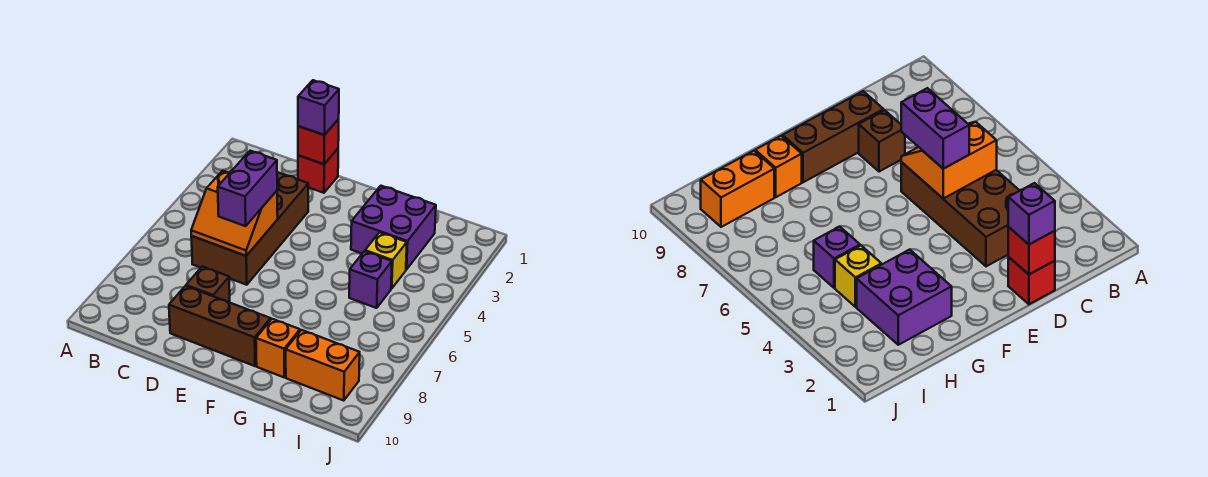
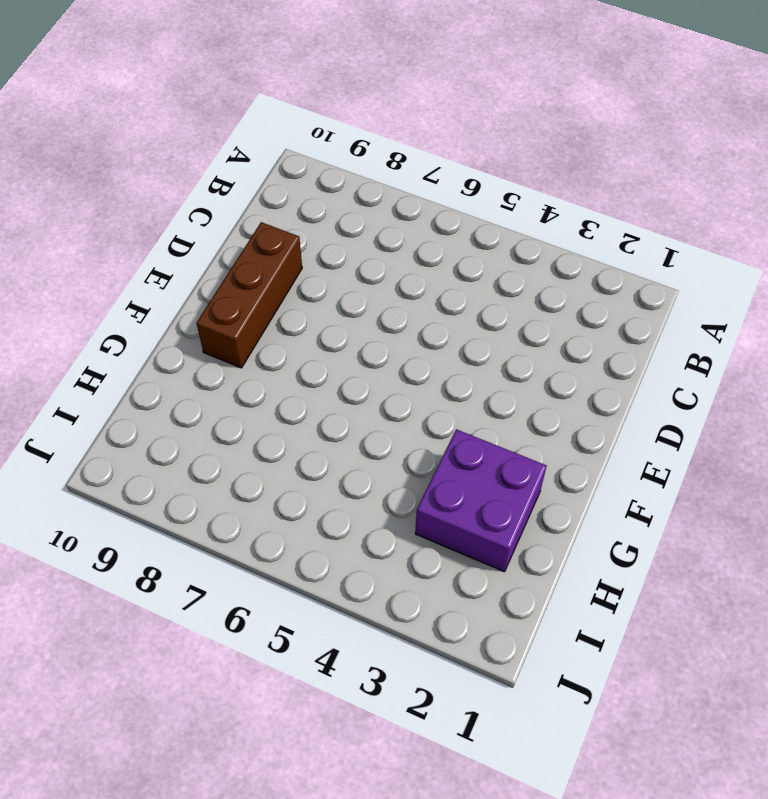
none -> brown 2x4 brick [191,172,308,285]
none -> red 1x1 brick [298,149,338,193]
none -> brown 1x1 brick [186,266,230,302]

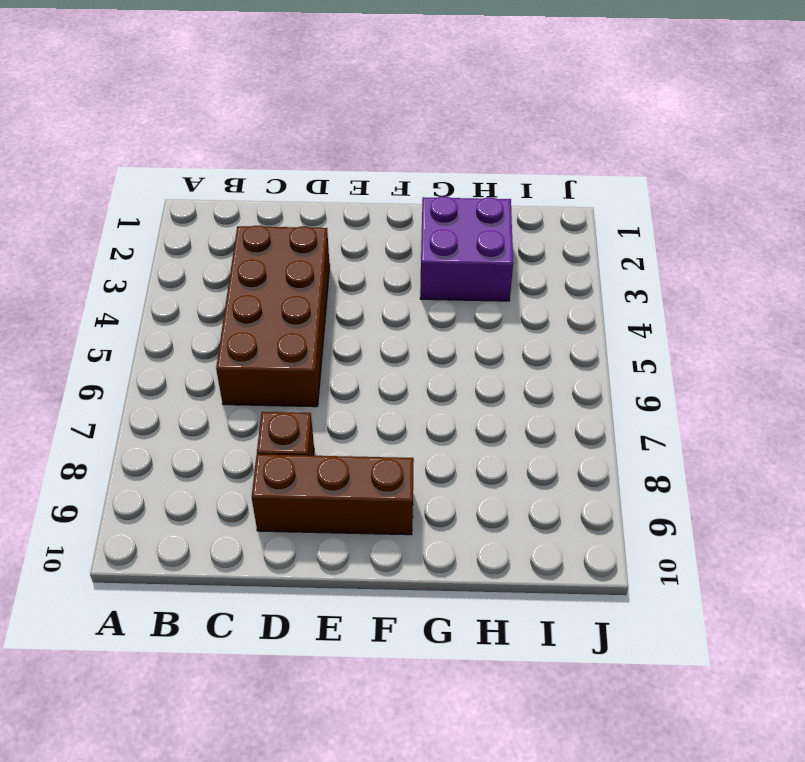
none -> red 1x1 brick [298,149,338,193]
none -> orange 1x1 brick [256,319,300,377]
none -> yellow 1x1 brick [365,232,407,289]

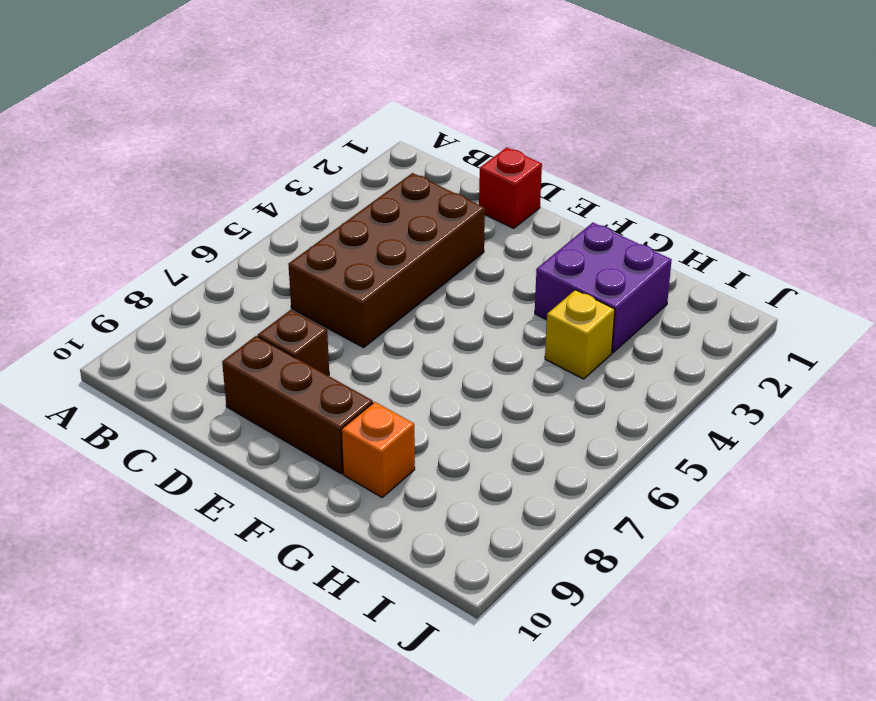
none -> purple 1x1 brick [349,251,392,308]
none -> orange 1x2 brick [286,330,360,401]
none -> orange 2x2 slope [191,171,278,256]

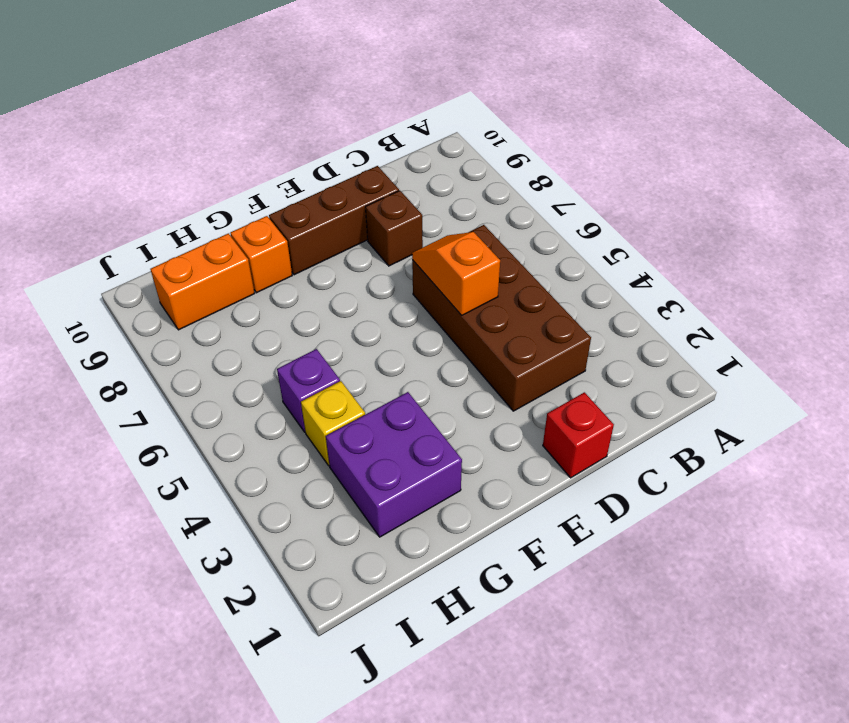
orange 1x2 slope [412,232,500,315] -> orange 2x2 slope [191,171,278,256]
none -> red 1x1 brick [298,119,339,164]
none -> purple 1x1 brick [298,80,339,135]
none -> purple 1x2 brick [218,151,277,226]

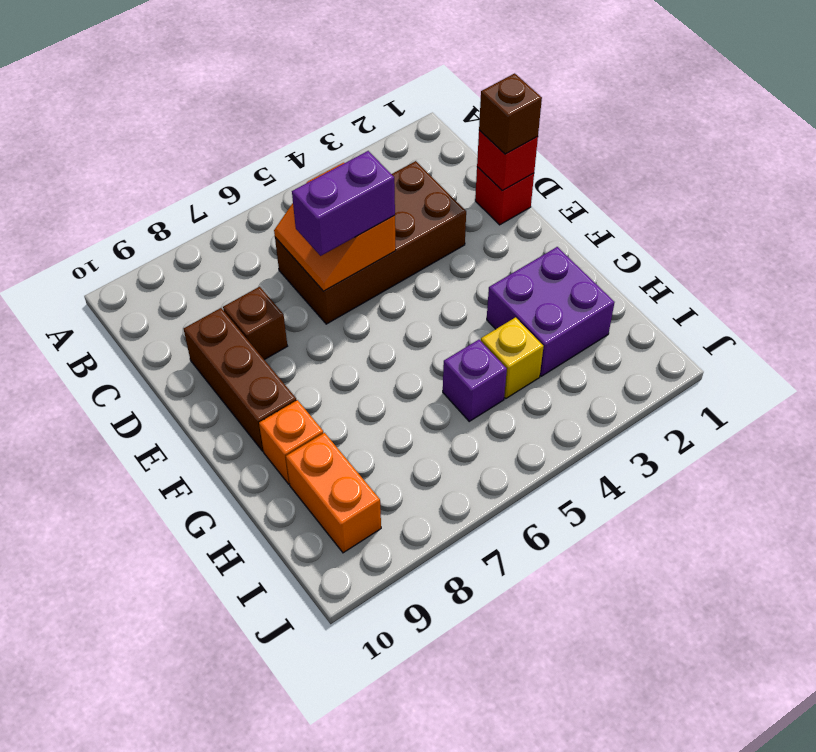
brown 1x1 brick [479,73,542,154] -> purple 1x1 brick [298,80,339,135]

